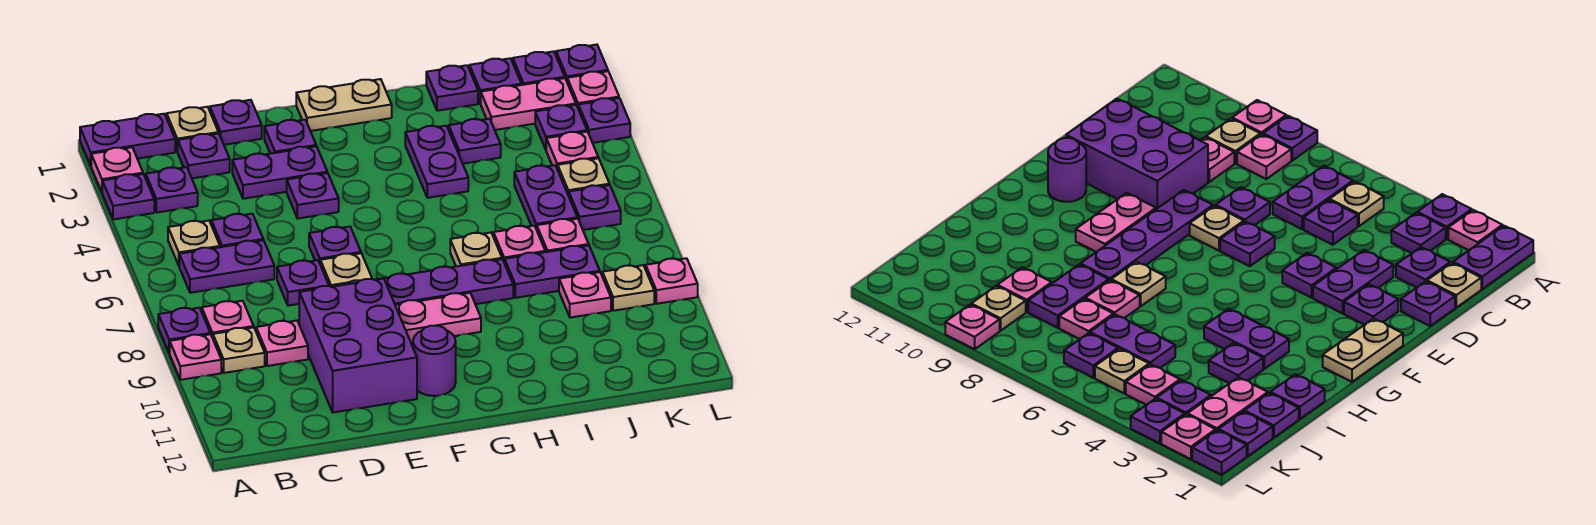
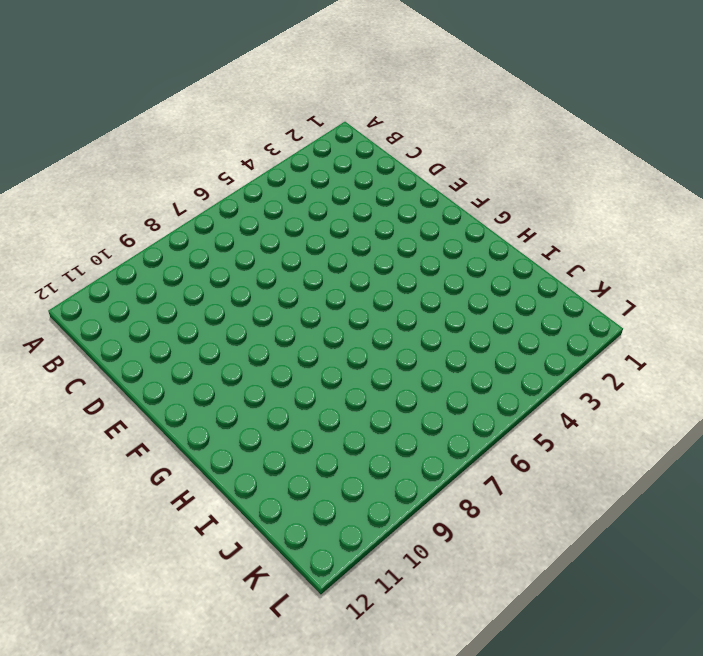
none -> purple 1x2 plate [80,114,175,165]
none -> pink 1x1 plate [91,147,143,192]
none -> purple 1x1 plate [102,174,154,220]
none -> purple 1x1 plate [158,308,210,353]

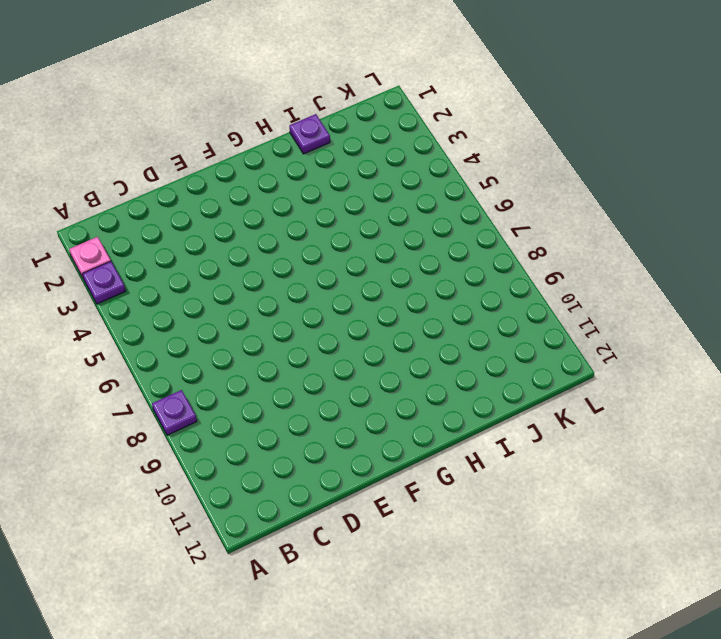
none -> purple 1x2 plate [80,114,175,165]
none -> pink 1x1 plate [170,334,221,380]
none -> purple 1x1 plate [146,167,198,213]
none -> tan 1x1 plate [168,221,220,265]

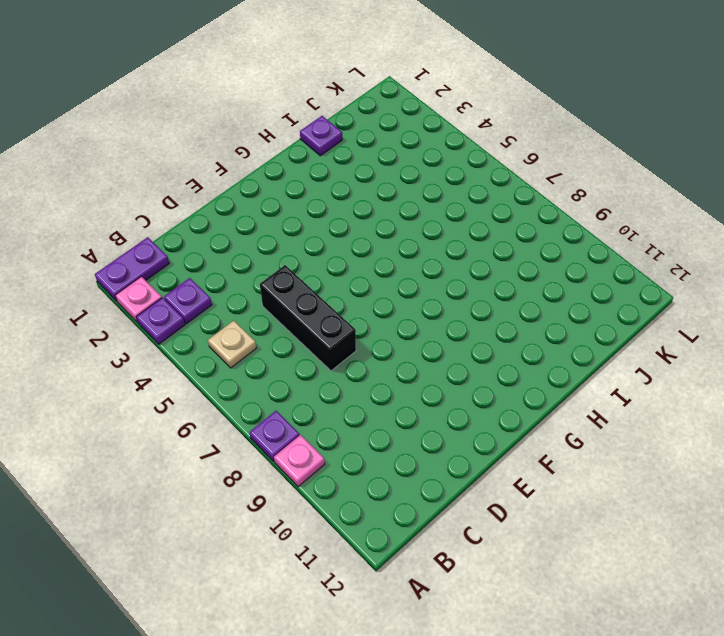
black 1x3 brick [260,265,356,371] -> purple 1x1 plate [277,260,329,306]
none -> purple 1x2 plate [179,240,274,293]
none -> pink 1x1 plate [202,301,254,338]
none -> tan 1x1 plate [213,327,265,373]
none -> tan 1x1 plate [167,107,218,152]

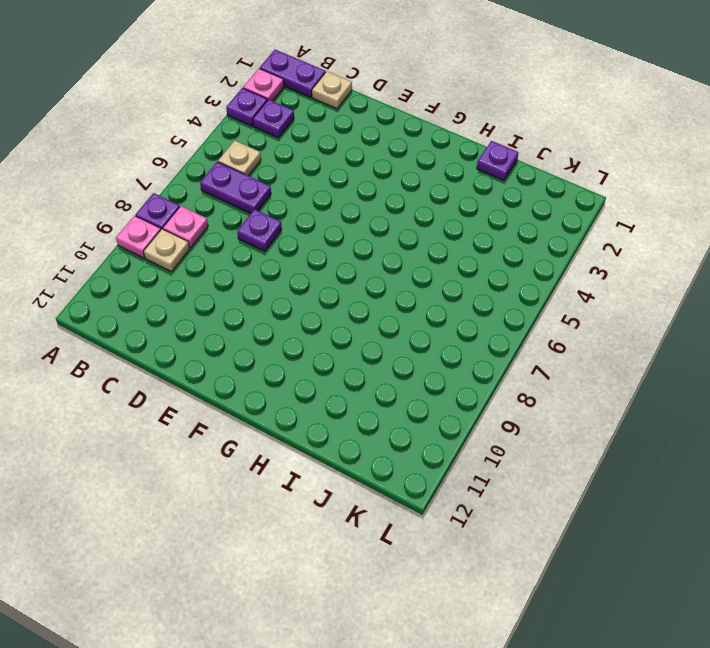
none -> purple 1x1 plate [178,133,230,178]
none -> purple 1x1 plate [211,214,263,247]
none -> pink 1x1 plate [256,321,308,366]
none -> purple 1x1 plate [210,100,262,145]

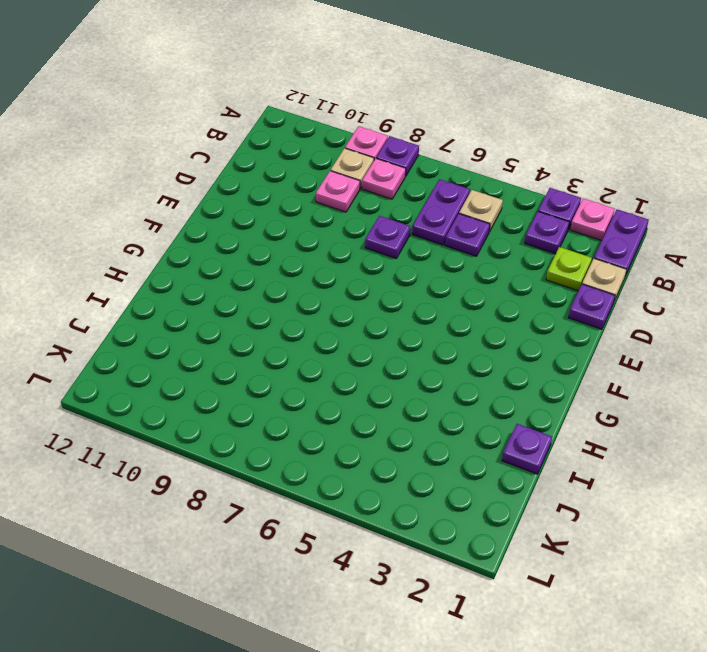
lime 1x1 plate [546,247,592,291] -> purple 1x1 plate [178,133,230,178]
none -> purple 1x2 plate [232,146,327,199]
none -> purple 2x3 brick [299,279,417,412]
none -> purple 1x1 plate [264,120,316,154]
none -> purple 1x1 plate [287,173,339,218]

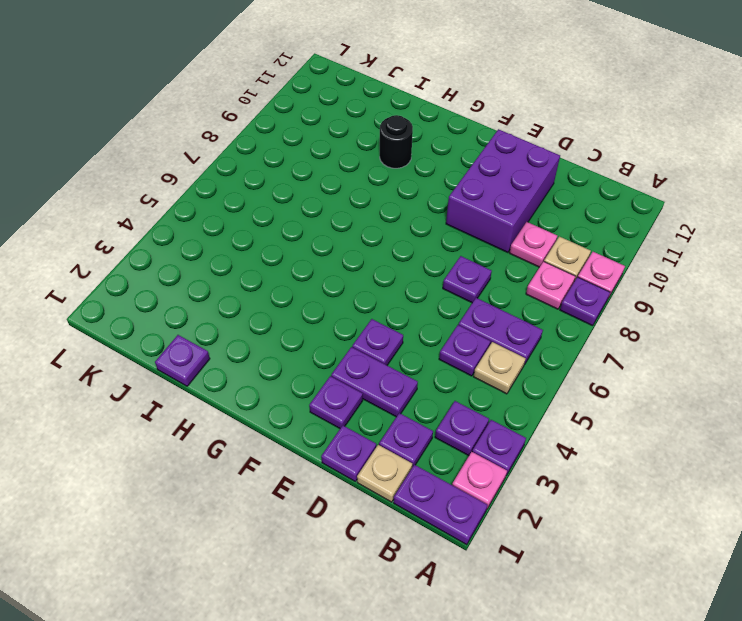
black 1x1 round brick [380,115,413,168] -> none
none -> purple 1x1 plate [309,227,361,263]
none -> tan 1x1 plate [320,253,372,287]
none -> purple 1x4 plate [332,259,513,305]
none -> tan 1x2 plate [296,79,392,131]

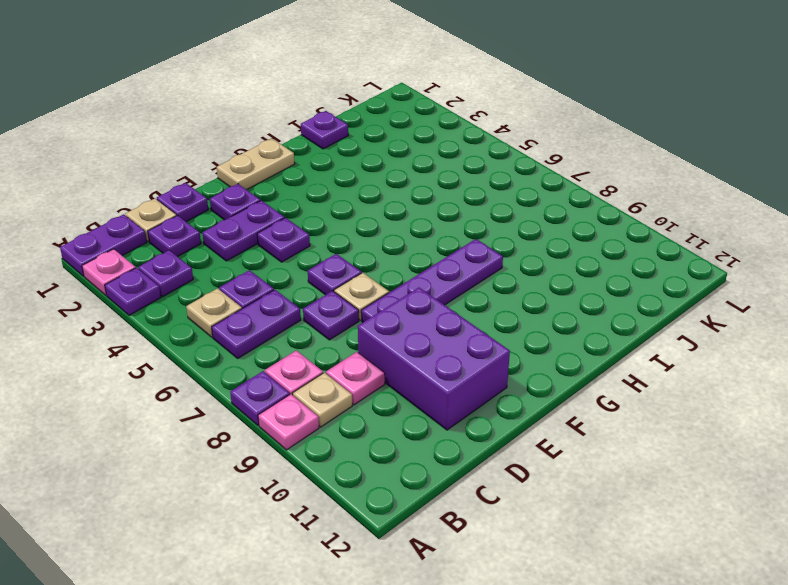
none -> pink 1x2 plate [395,293,481,343]
none -> purple 1x1 round brick [413,326,456,396]
none -> purple 1x2 plate [405,126,468,198]
none -> tan 1x1 plate [450,233,502,266]

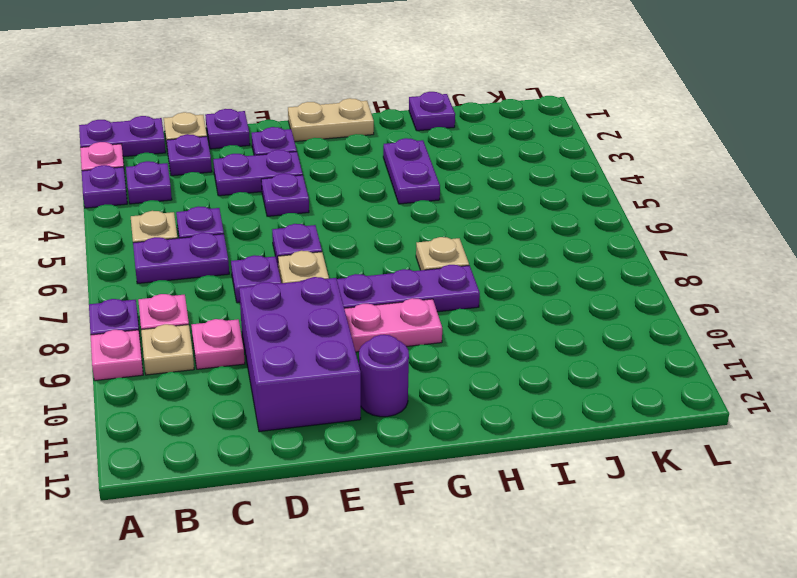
none -> purple 1x1 plate [449,119,501,164]
none -> pink 1x1 plate [493,226,545,263]
none -> purple 1x2 plate [505,245,600,298]
none -> purple 1x1 plate [470,58,521,104]

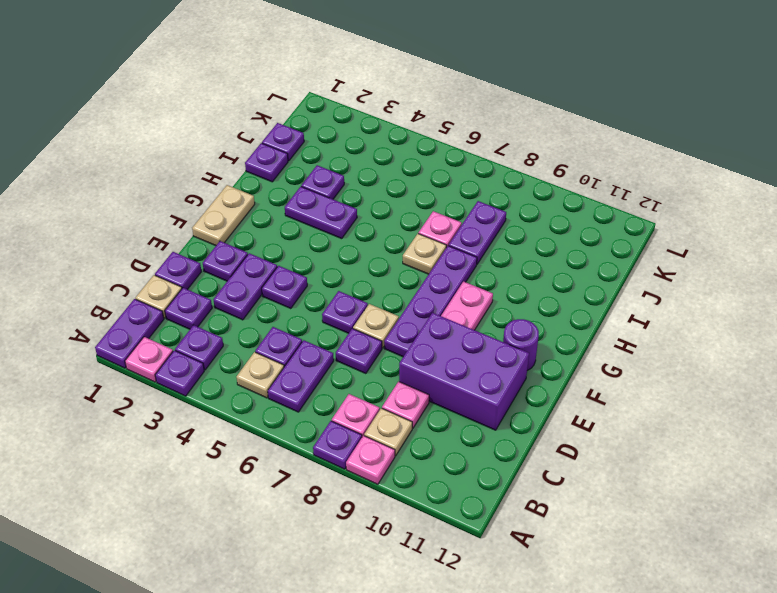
none -> pink 1x2 plate [481,78,576,130]
none -> purple 1x2 plate [514,165,577,230]
none -> pink 1x1 plate [537,219,589,252]
none -> pink 1x1 plate [559,272,611,318]

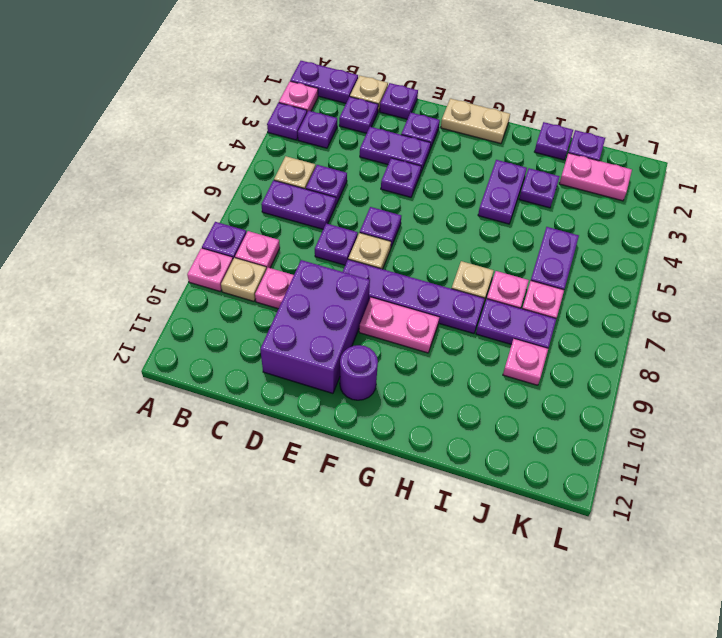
none -> purple 1x1 plate [513,51,565,85]
none -> purple 1x1 plate [535,105,587,150]
none -> pink 1x1 plate [546,132,598,170]
none -> tan 1x1 plate [558,158,609,196]

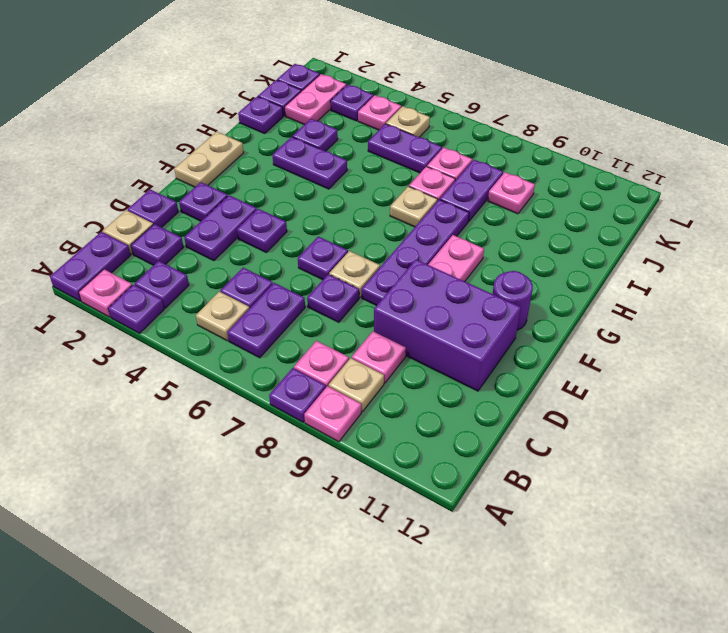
none -> purple 1x1 plate [569,185,621,230]
none -> tan 1x1 plate [602,265,654,311]
none -> purple 1x1 plate [556,45,608,81]
none -> pink 1x1 plate [567,71,619,107]

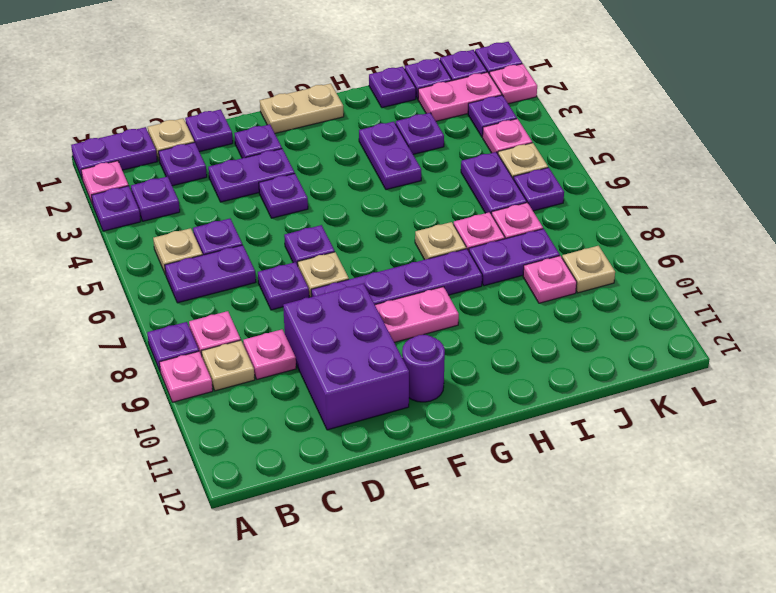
none -> purple 1x1 plate [578,98,630,143]
none -> pink 1x1 plate [646,258,698,304]

